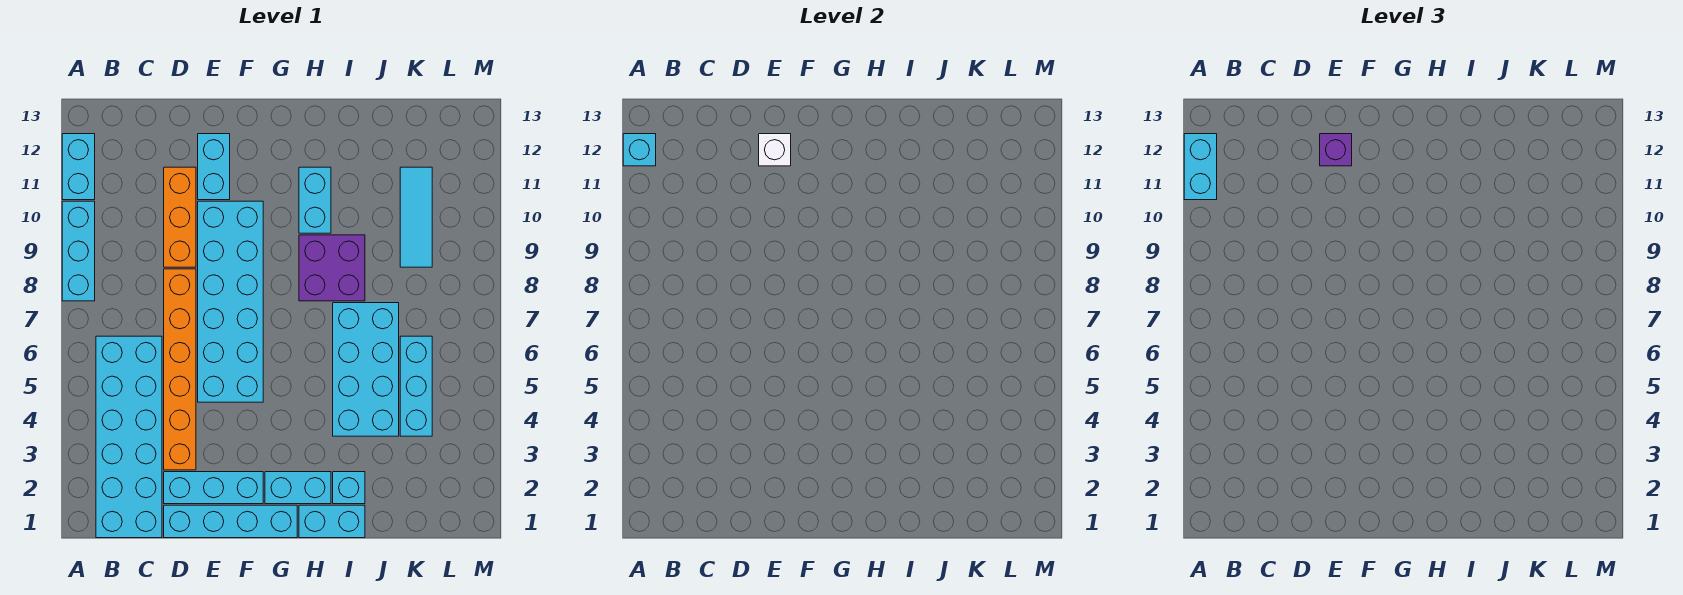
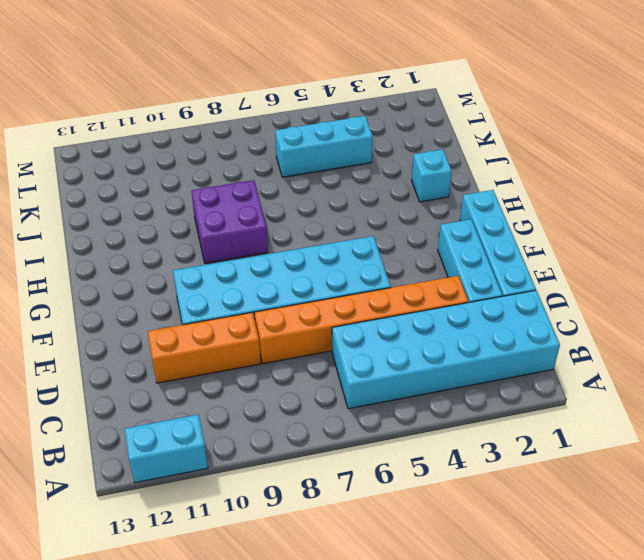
none -> cyan 1x3 brick [62,201,95,301]
none -> cyan 1x2 brick [198,134,230,200]
none -> cyan 1x2 brick [265,472,331,504]

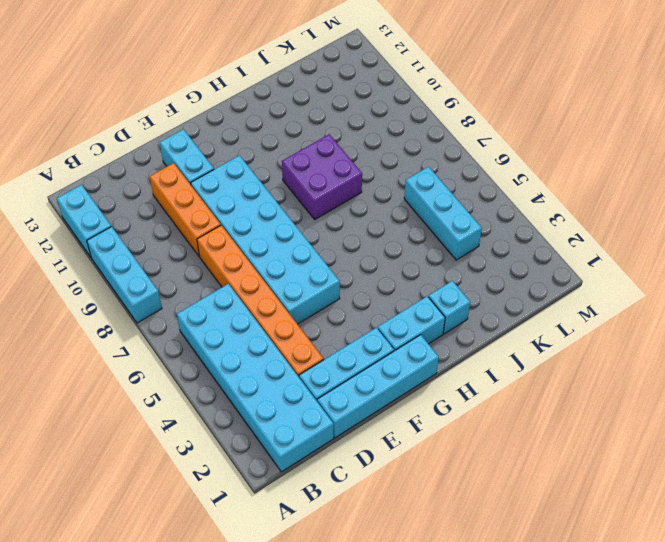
none -> cyan 1x2 brick [299,505,365,538]
none -> cyan 1x2 brick [299,167,331,233]
none -> cyan 2x4 brick [333,303,399,436]

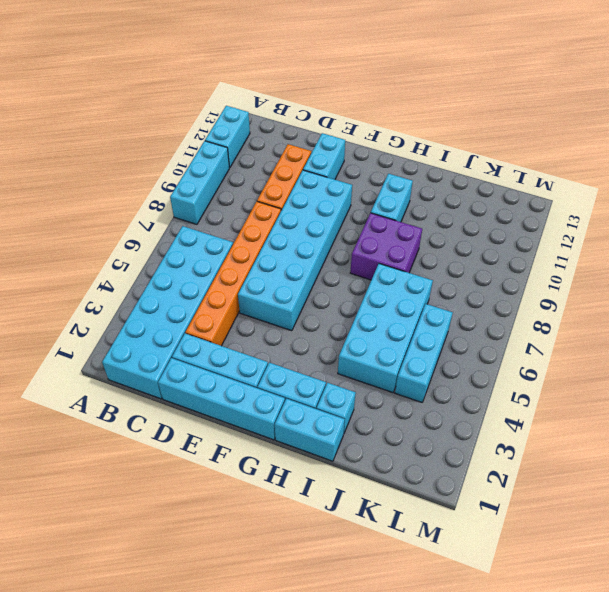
none -> cyan 1x3 tile [400,167,432,267]
none -> cyan 1x1 brick [623,134,656,166]
none -> white 1x1 brick [759,134,791,166]

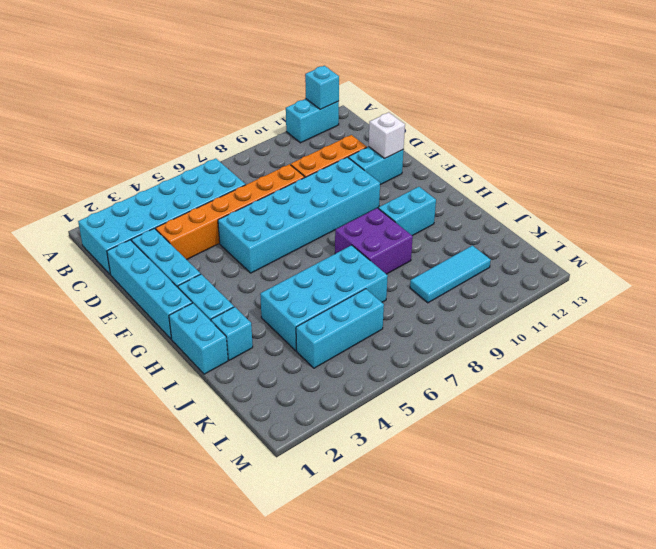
none -> cyan 1x3 brick [62,201,95,301]
none -> cyan 1x2 brick [1184,134,1217,200]
none -> purple 1x1 brick [1320,134,1352,166]

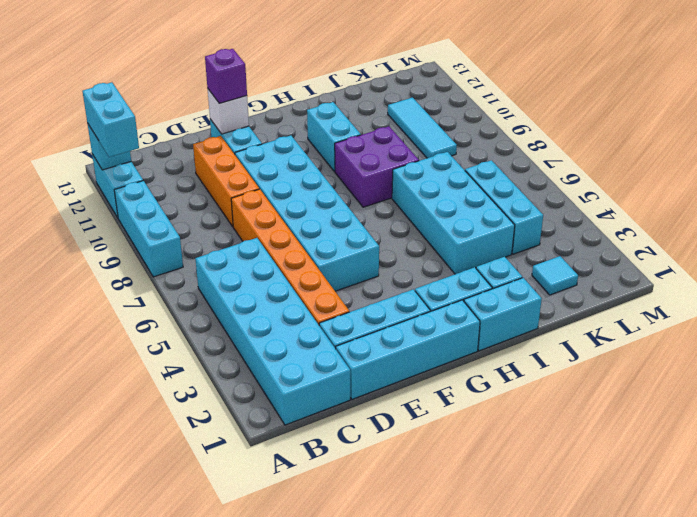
cyan 1x1 tile [532,256,578,295] -> none

